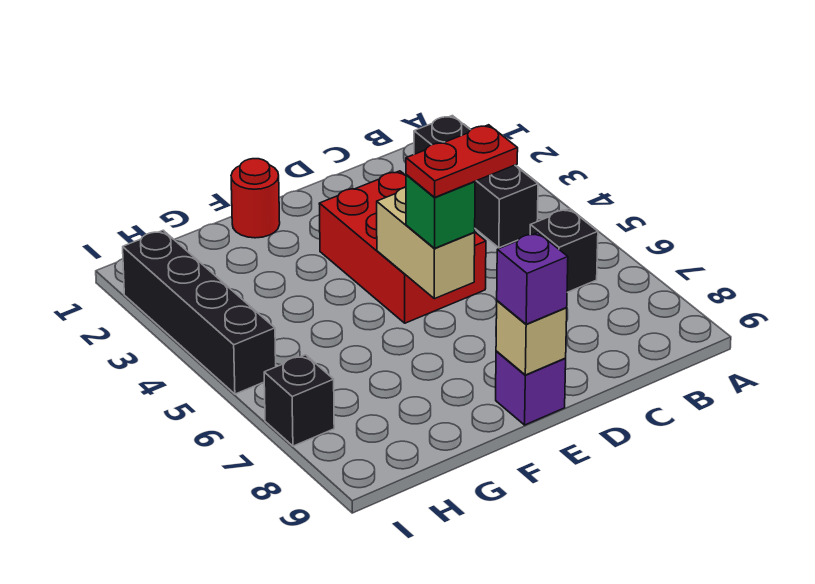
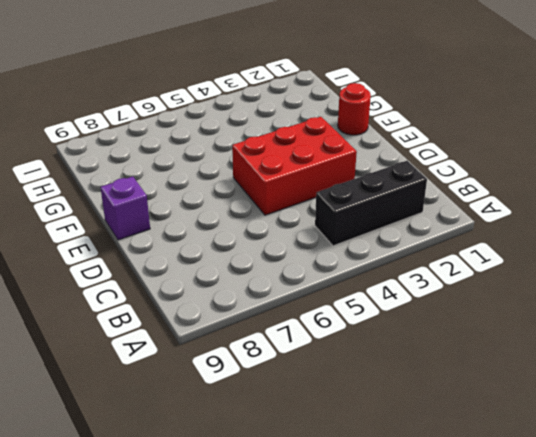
none -> black 1x1 brick [530,209,598,292]
none -> black 1x4 brick [123,230,276,394]
none -> black 1x1 brick [264,355,334,446]

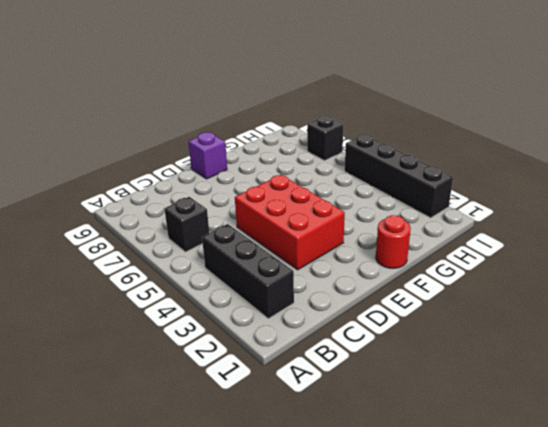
none -> tan 1x2 brick [377,188,475,299]
none -> tan 1x1 brick [496,301,567,375]
none -> green 1x1 brick [406,175,475,248]

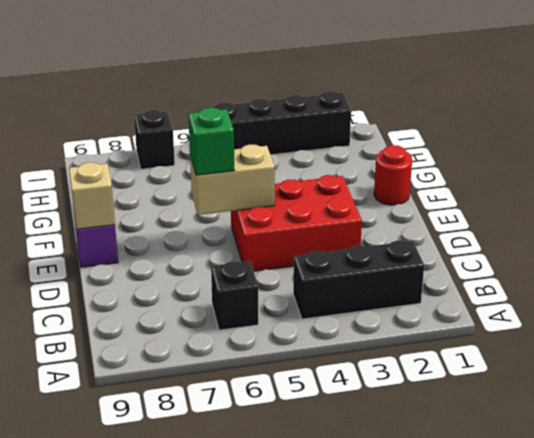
none -> purple 1x1 brick [497,233,568,324]
none -> red 1x2 plate [406,125,518,197]

